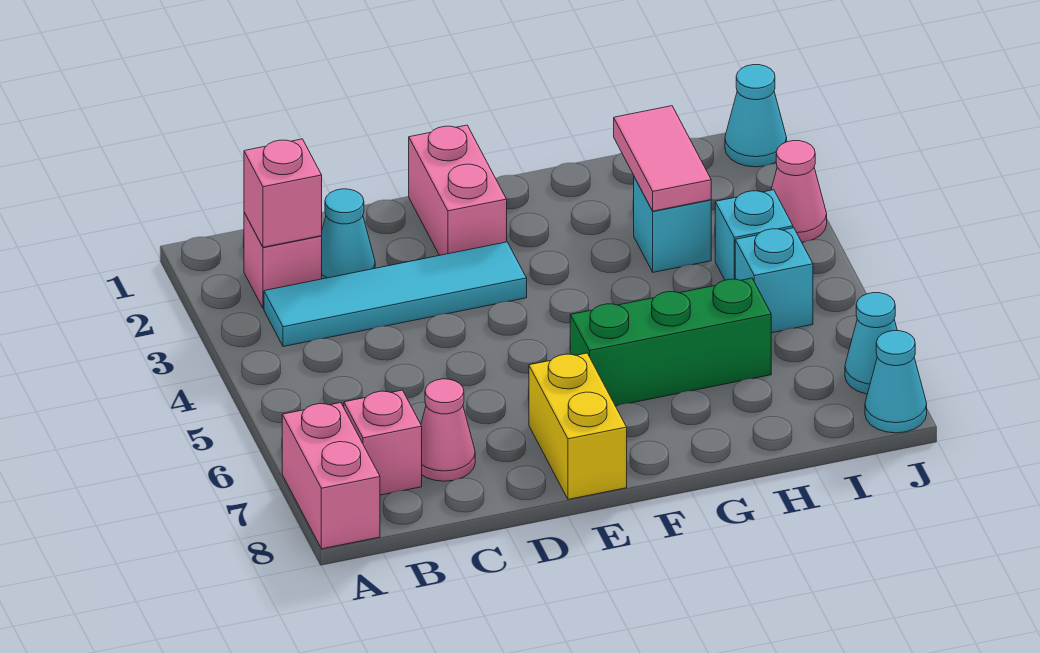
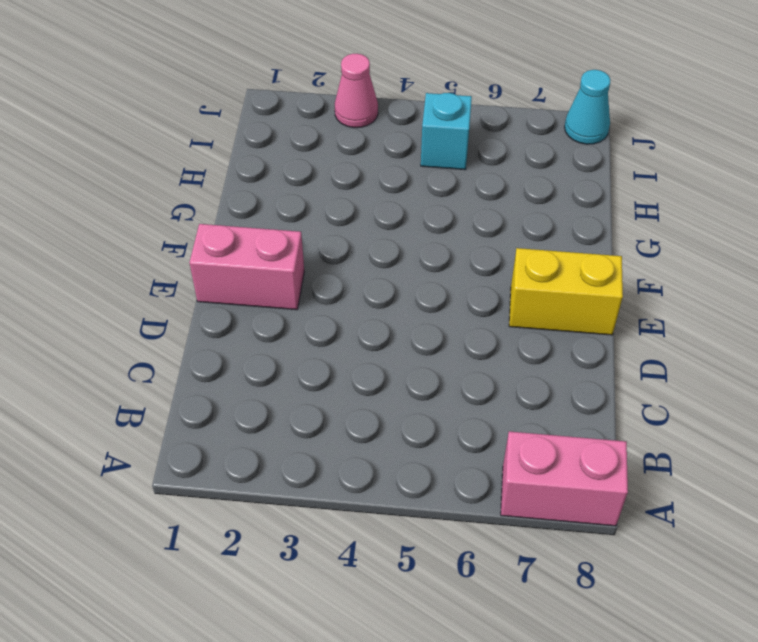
none -> pink 1x1 brick [244,213,322,309]
none -> cyan 1x4 tile [264,242,527,347]
none -> pink 1x1 brick [344,390,422,495]

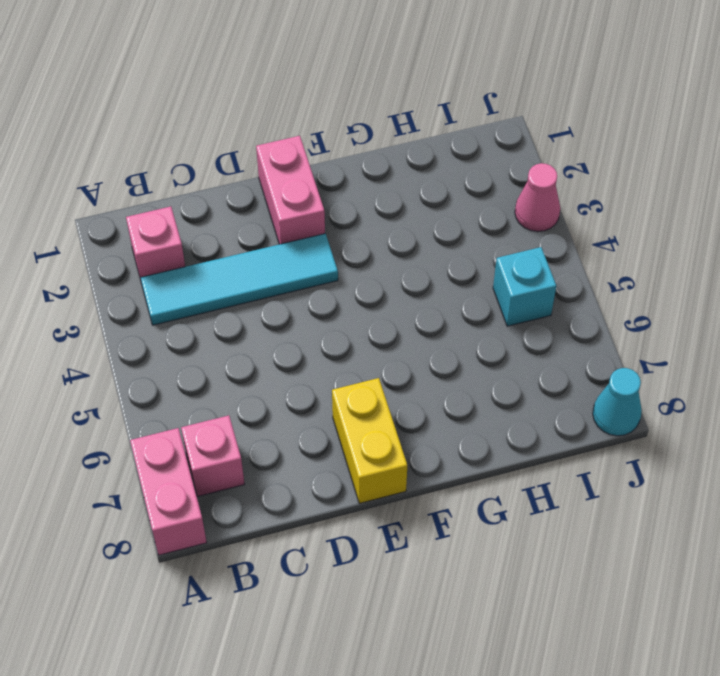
none -> cyan 1x1 cone [322,189,375,279]
none -> pink 1x1 cone [421,379,475,481]
none -> green 1x3 brick [570,278,771,406]

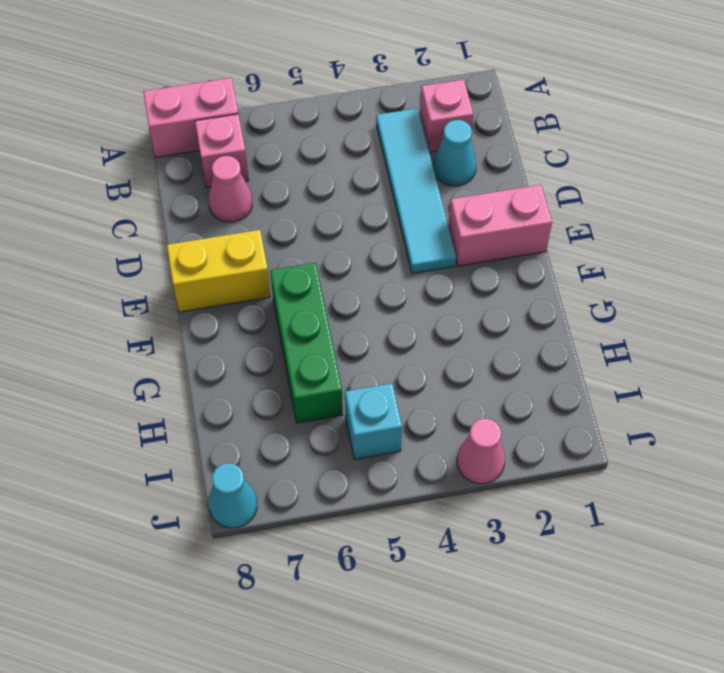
none -> cyan 1x1 brick [634,177,711,272]
none -> cyan 1x1 brick [715,190,793,280]
none -> cyan 1x1 cone [725,65,787,167]

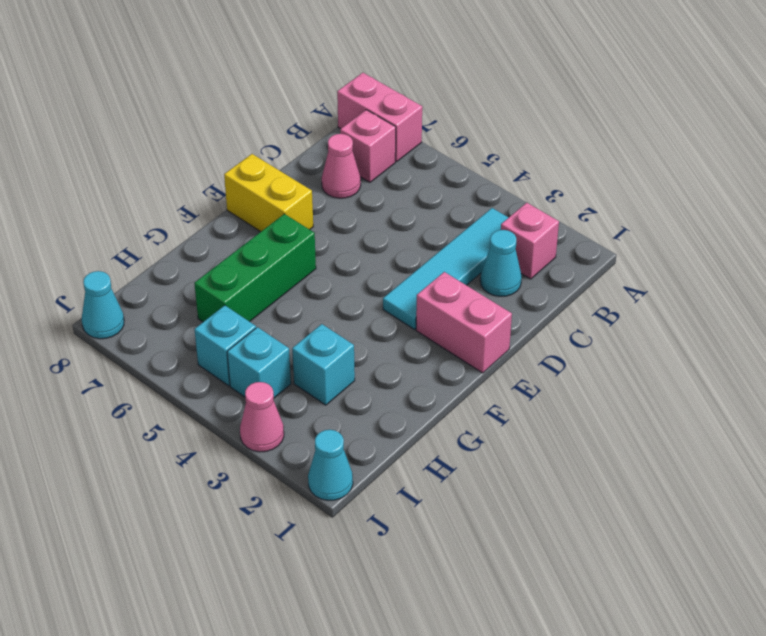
none -> cyan 1x1 cone [845,293,897,394]
none -> pink 1x1 brick [244,139,322,247]
none -> pink 1x2 tile [614,106,711,211]

